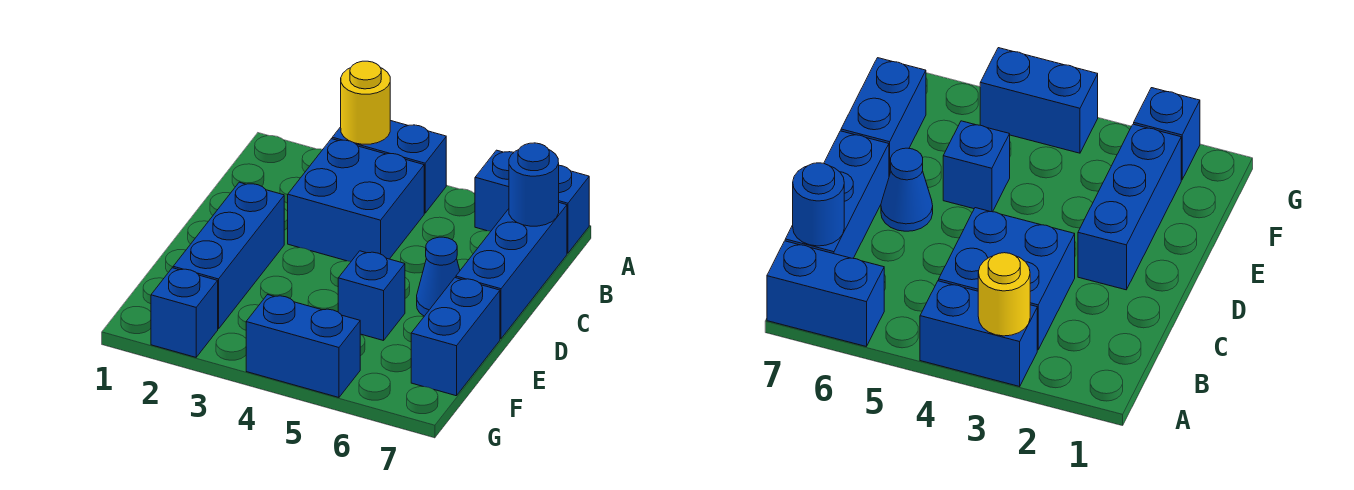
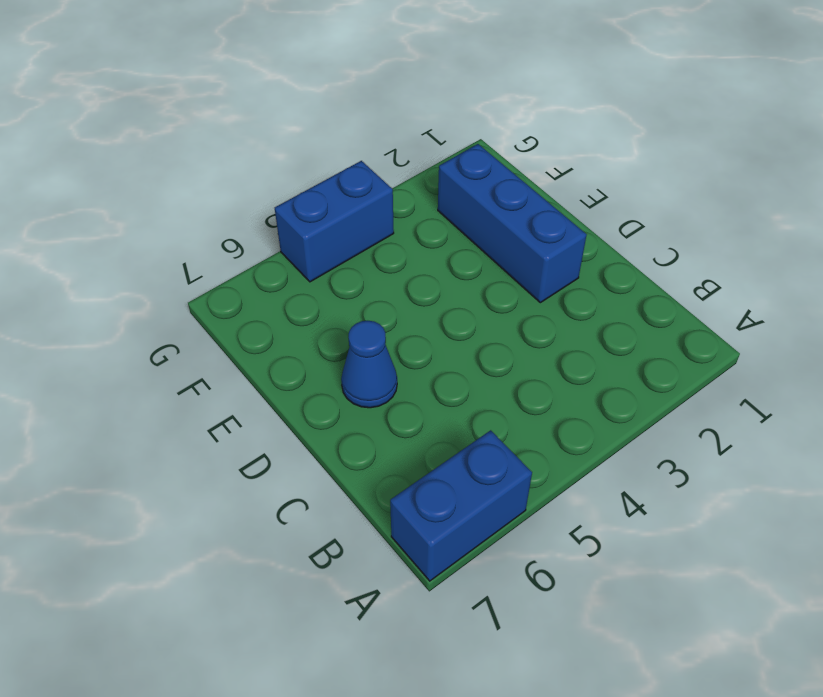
none -> blue 1x2 brick [332,121,446,213]
none -> blue 2x2 brick [288,139,424,262]
none -> blue 1x3 brick [456,203,567,339]

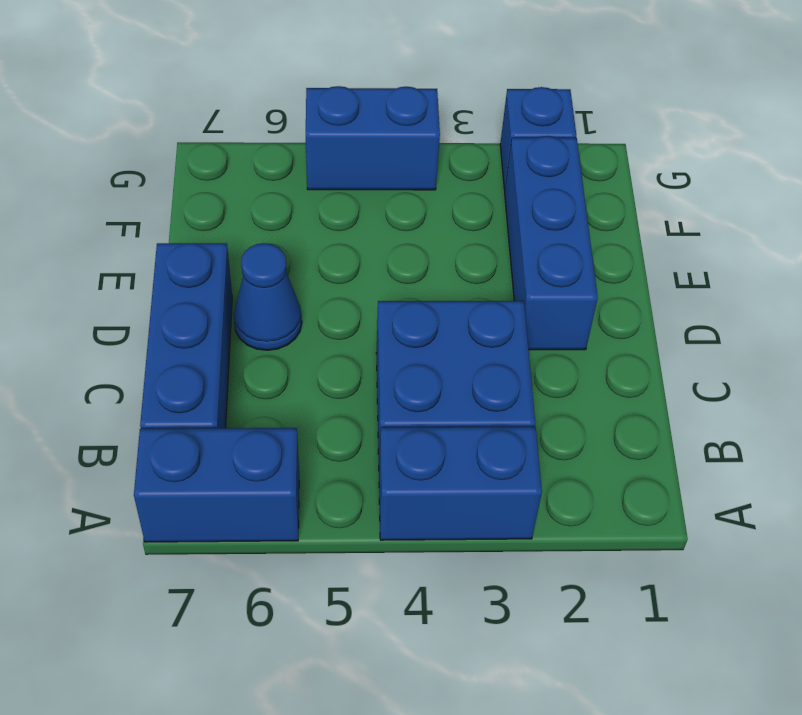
none -> blue 1x1 brick [338,251,405,341]
none -> blue 1x2 brick [411,278,500,396]
none -> yellow 1x1 round brick [341,61,390,144]

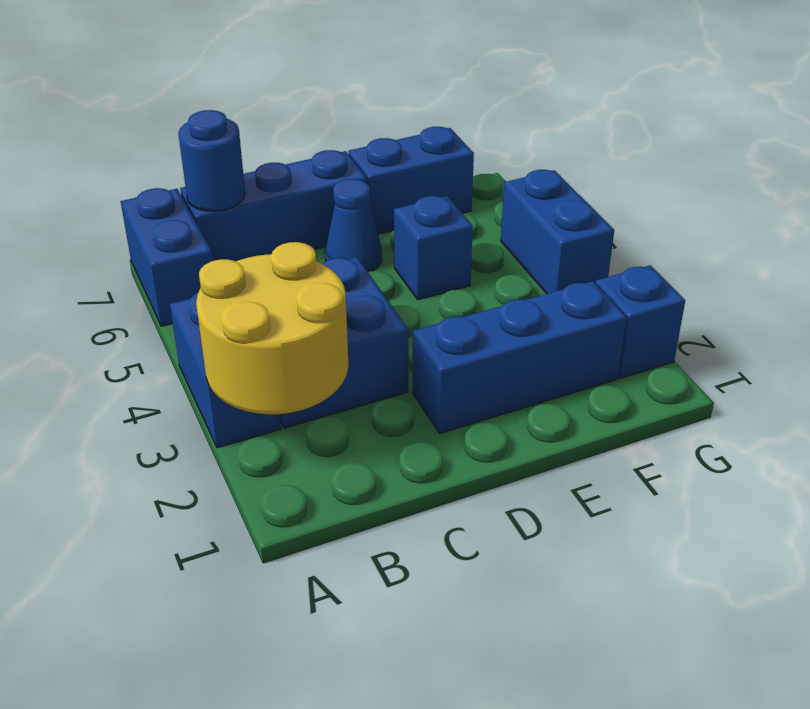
yellow 2x2 round brick [196,242,348,414] -> yellow 1x1 round brick [341,61,390,144]

